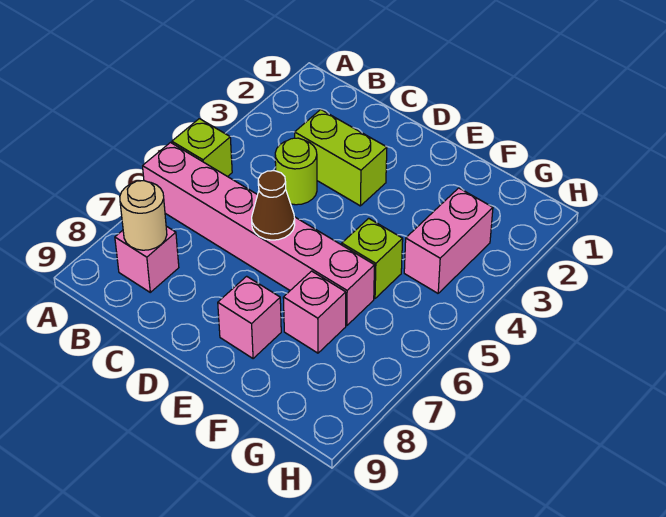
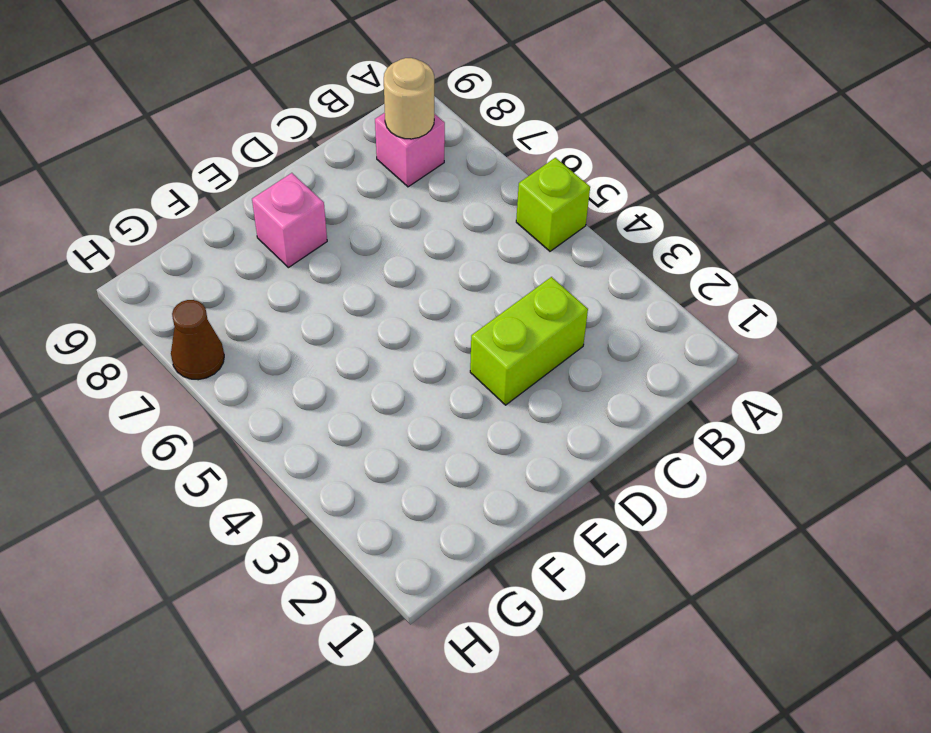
brown 1x1 cone [171,300,224,380] -> brown 1x1 cone moved to [252,171,295,240]
none -> pink 1x6 brick [143,143,375,326]
none -> lime 1x1 round brick [275,138,317,205]

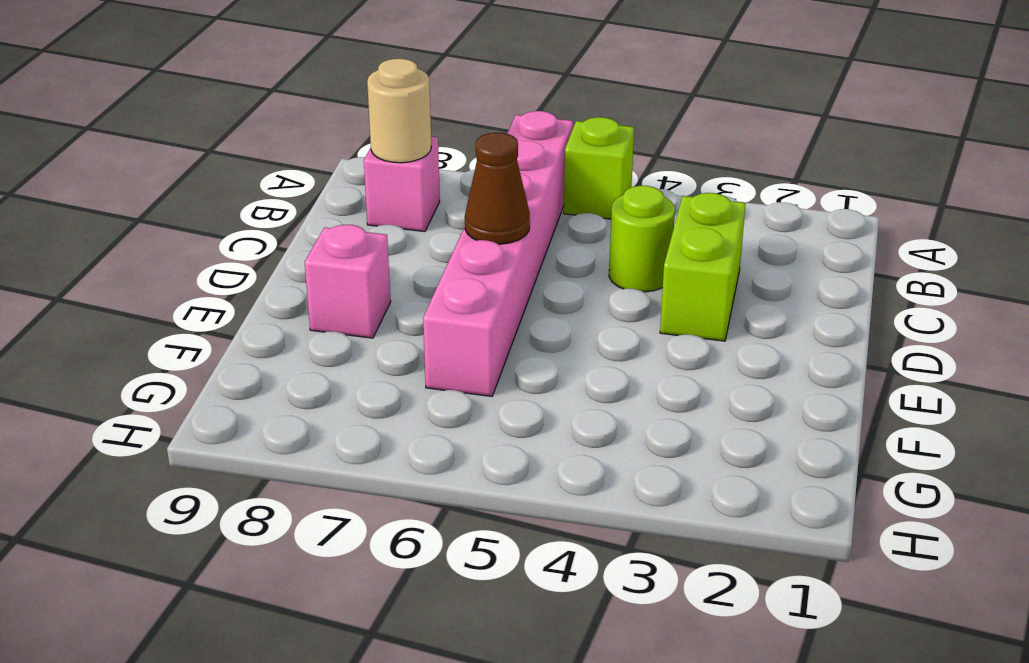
none -> lime 1x1 brick [342,218,403,299]
none -> pink 1x1 brick [283,271,346,353]

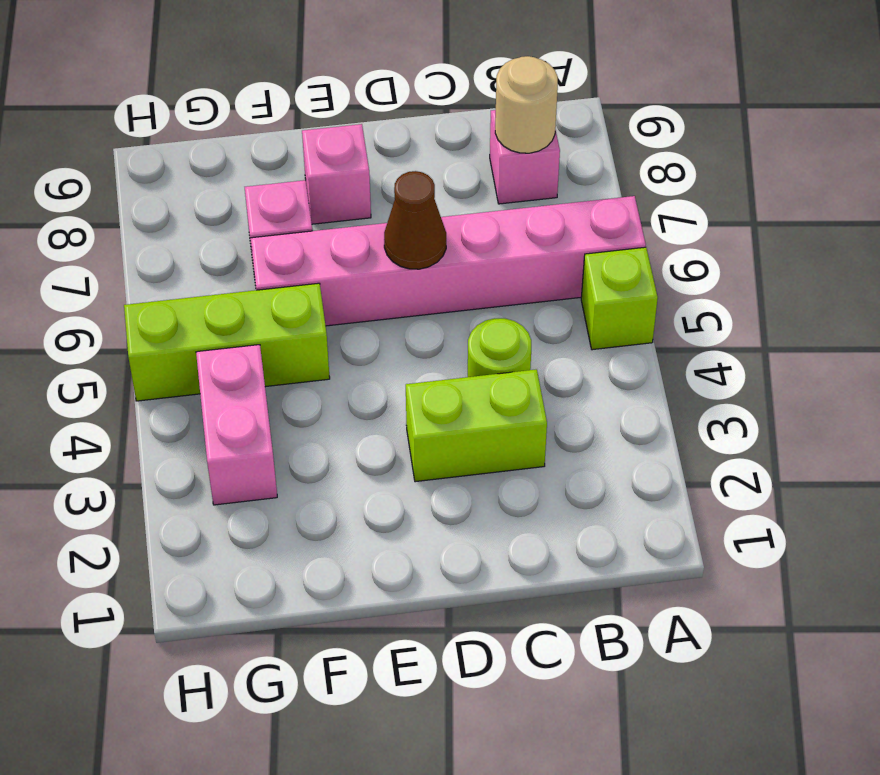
lime 1x3 brick [124,283,330,401] -> lime 1x1 brick [342,218,403,299]

